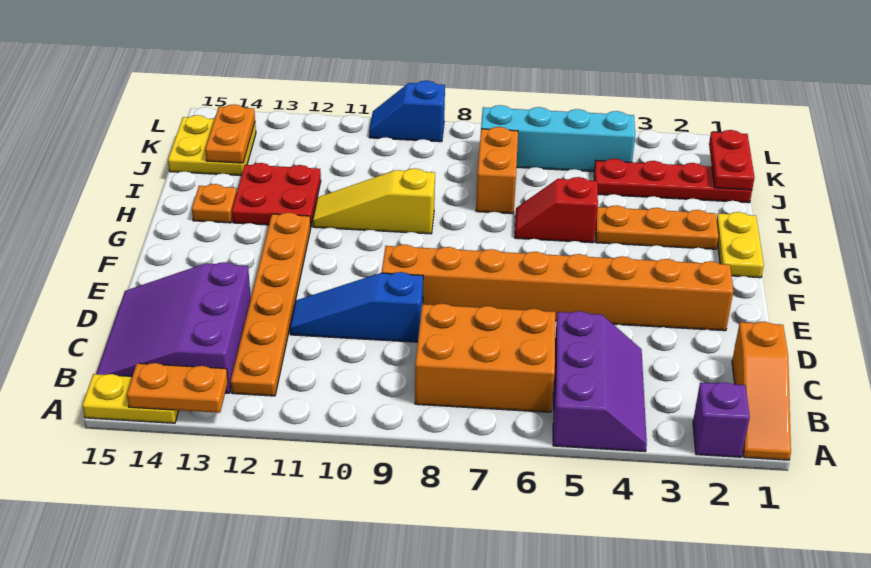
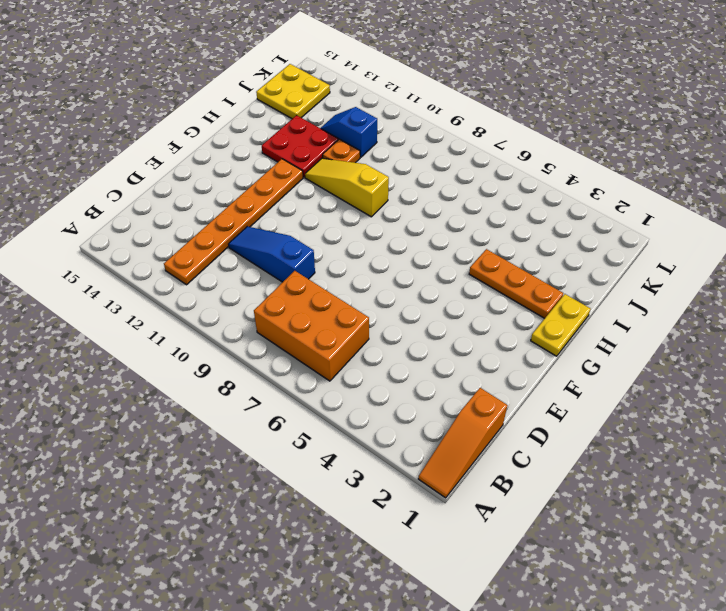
orange 1x1 plate [323,139,360,163] -> orange 1x1 plate moved to [192,184,237,223]
blue 1x2 slope [320,107,377,157] -> blue 1x2 slope moved to [369,81,445,142]
none -> purple 1x1 brick [693,382,750,457]
none -> purple 2x3 slope [553,311,647,452]
none -> yellow 1x2 plate [82,374,179,423]

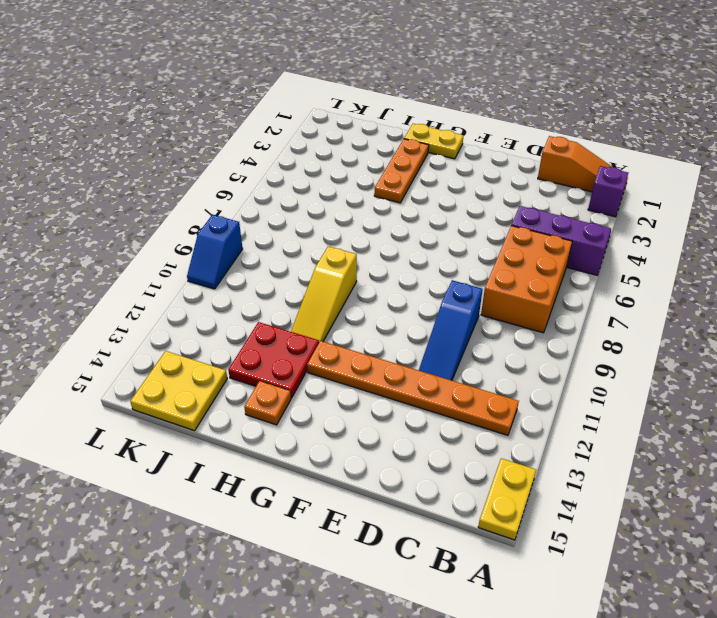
none -> purple 3x3 slope [96,262,251,393]
none -> orange 1x8 brick [382,244,733,331]
none -> red 1x2 slope [515,177,598,243]

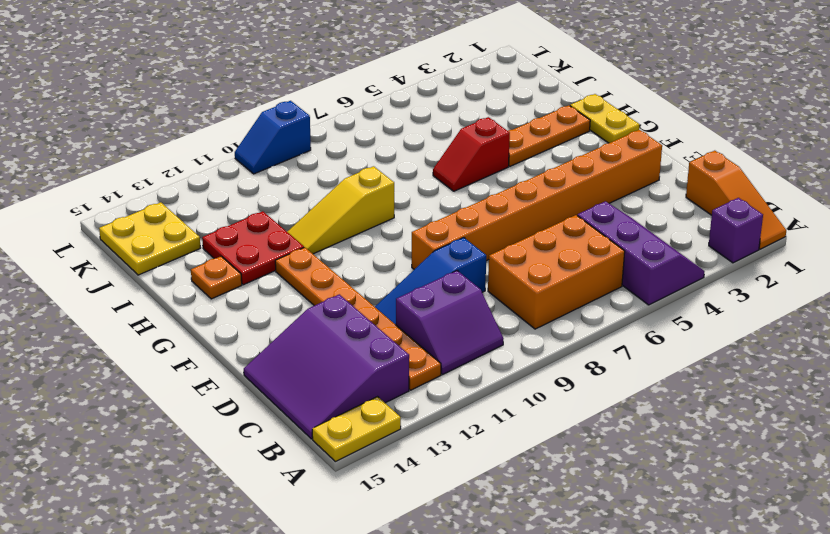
purple 2x2 slope [396,271,504,375] -> none
none -> orange 1x2 brick [476,127,518,214]
none -> red 1x4 plate [594,159,752,203]
none -> cyan 1x4 brick [481,105,635,172]

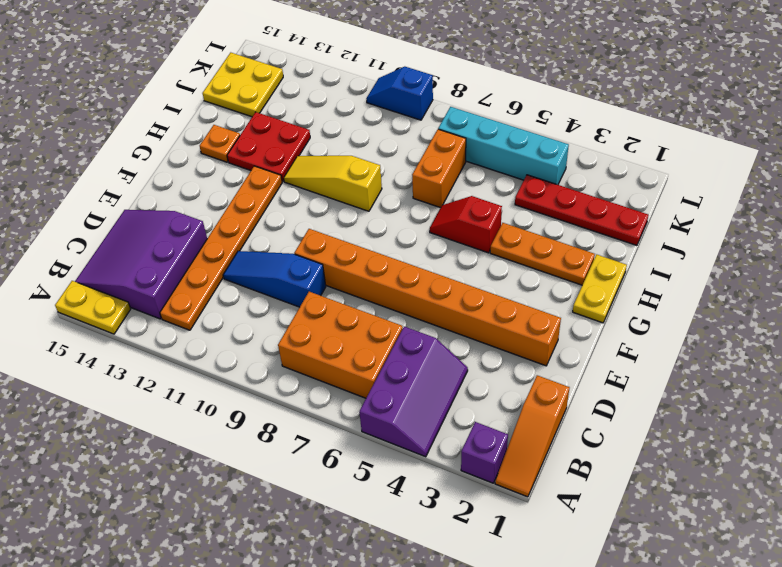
none -> orange 1x2 plate [127,363,228,413]
none -> red 1x2 plate [709,130,755,190]
none -> orange 1x2 plate [205,104,255,163]

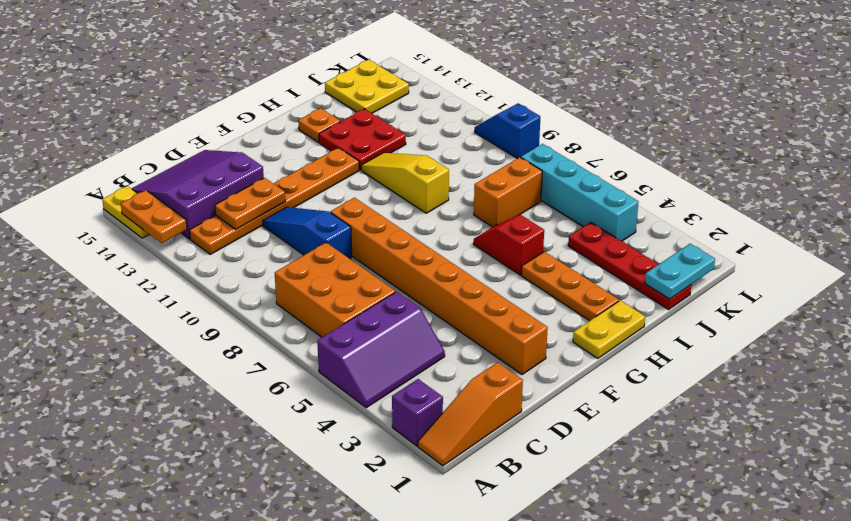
orange 1x2 plate [215,178,286,229] -> orange 1x2 plate moved to [205,104,255,163]
cyan 1x2 plate [645,244,715,299] -> red 1x2 plate [709,130,755,190]

